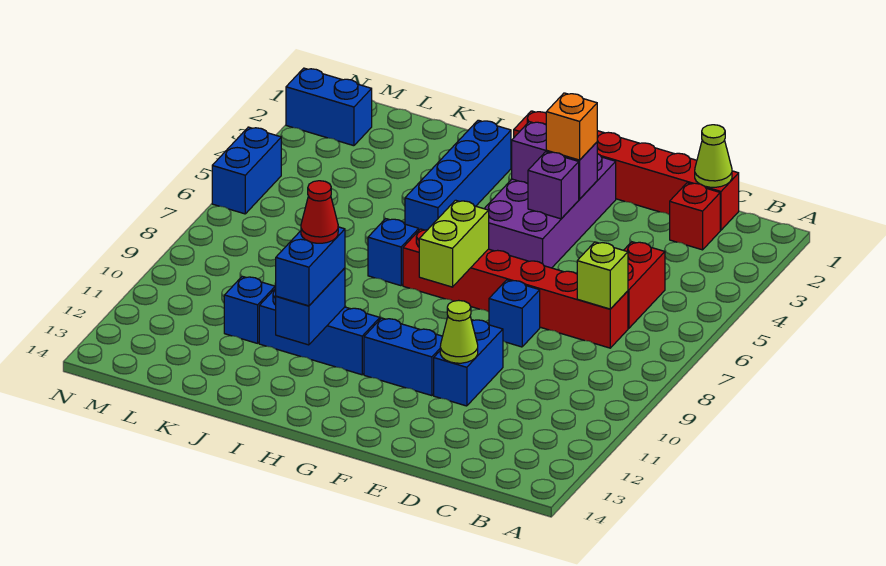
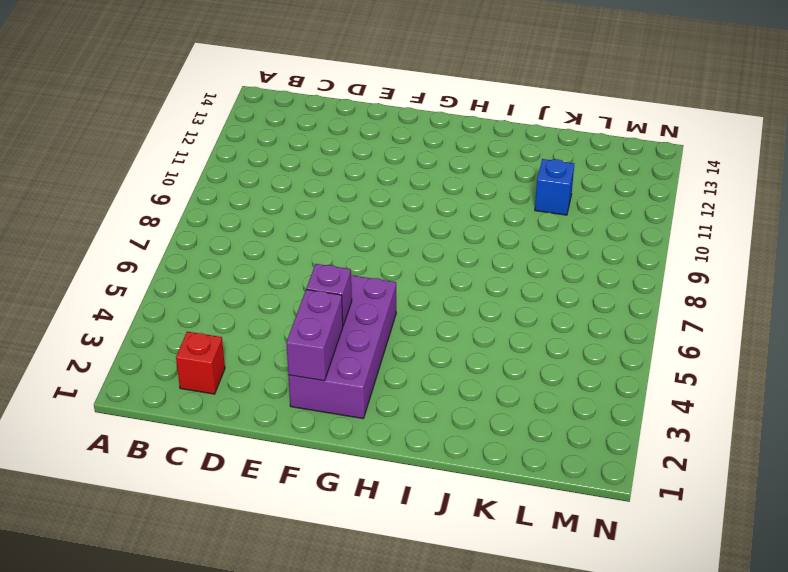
purple 1x2 brick [286,290,343,381] -> purple 1x2 brick turned to [512,122,597,199]
none -> red 1x6 brick [514,111,739,230]
none -> red 1x2 brick [624,242,665,329]
none -> red 1x6 brick [403,229,628,348]

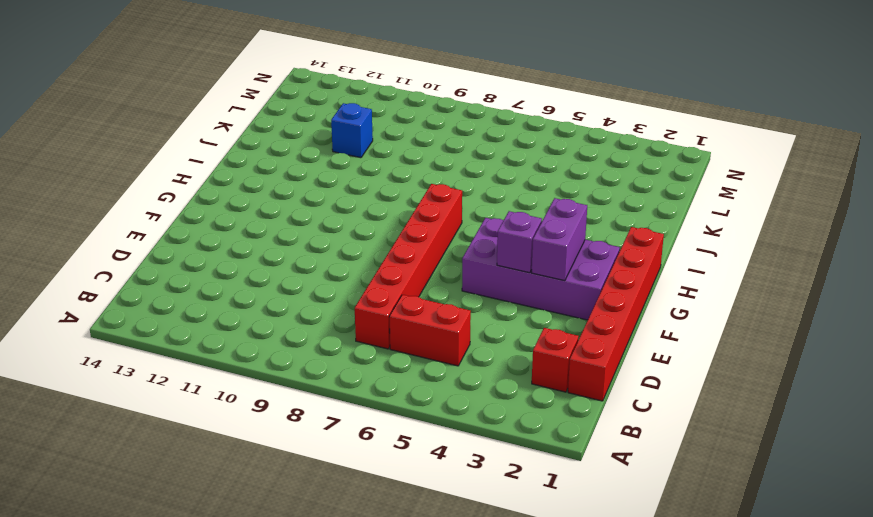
none -> blue 1x1 brick [489,280,540,347]
none -> blue 1x2 brick [434,320,503,406]
none -> blue 1x2 brick [364,318,443,396]

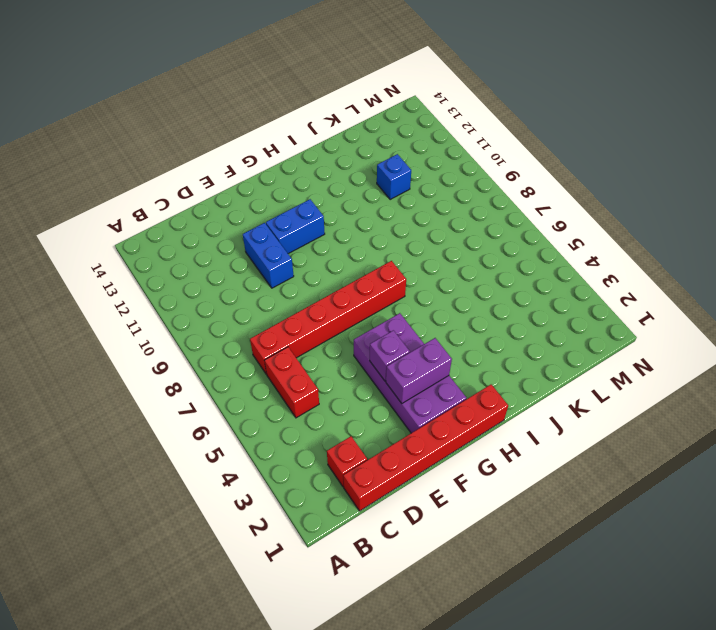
none -> blue 1x1 brick [489,280,540,347]
none -> blue 1x3 brick [259,288,380,375]
none -> blue 1x4 brick [405,120,511,230]

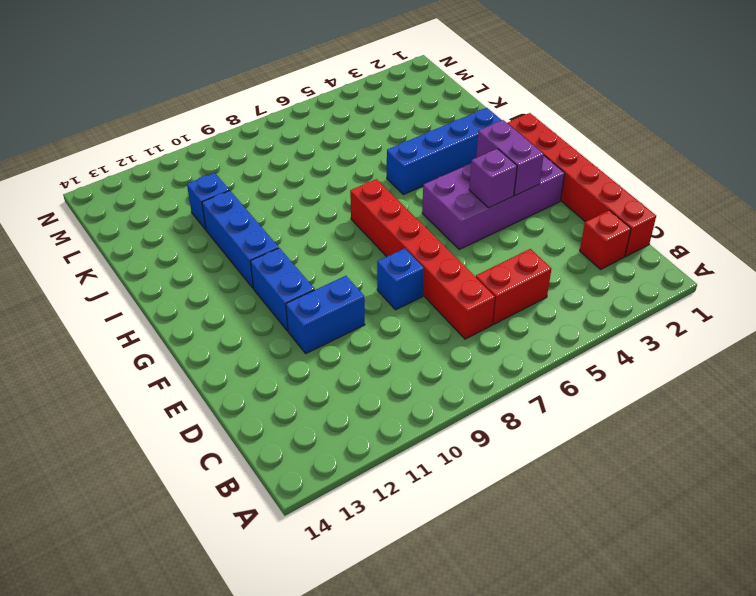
none -> blue 1x1 brick [368,219,419,286]
none -> blue 1x2 brick [286,68,372,146]
none -> blue 1x2 brick [212,127,281,214]

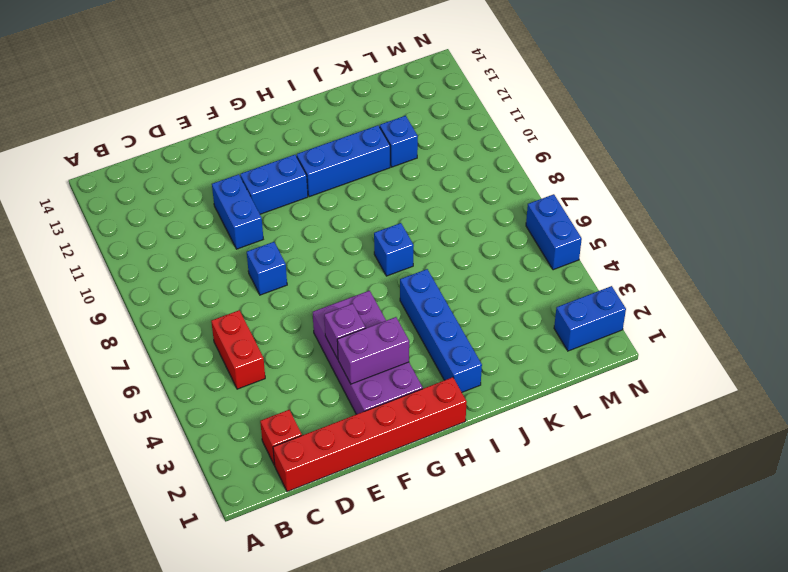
none -> red 1x6 brick [403,229,628,348]
none -> lime 1x1 cone [695,125,732,187]
none -> lime 1x1 brick [577,242,628,309]

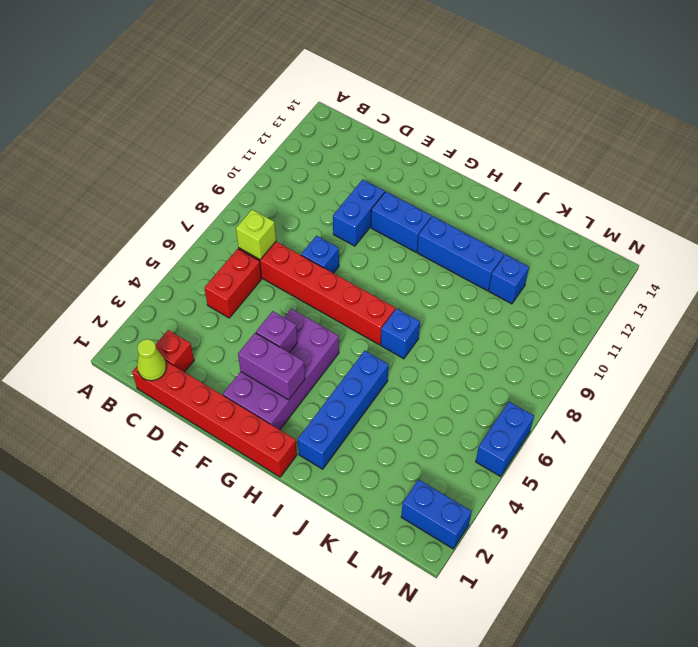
none -> lime 1x1 cone [440,300,478,363]
none -> lime 1x2 brick [419,200,489,287]
none -> blue 1x2 brick [276,268,345,345]

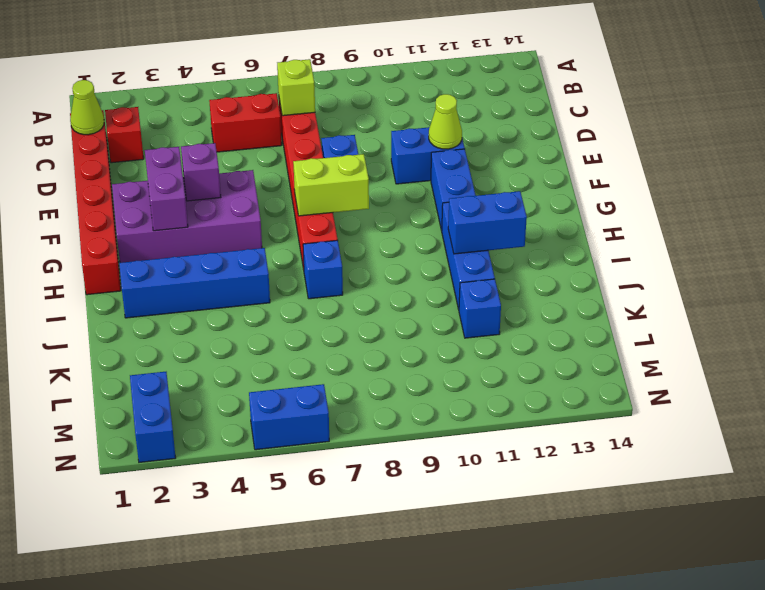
none -> orange 1x1 brick [546,93,597,160]
none -> blue 1x2 brick [276,227,345,306]
none -> red 1x1 cone [301,181,338,243]

